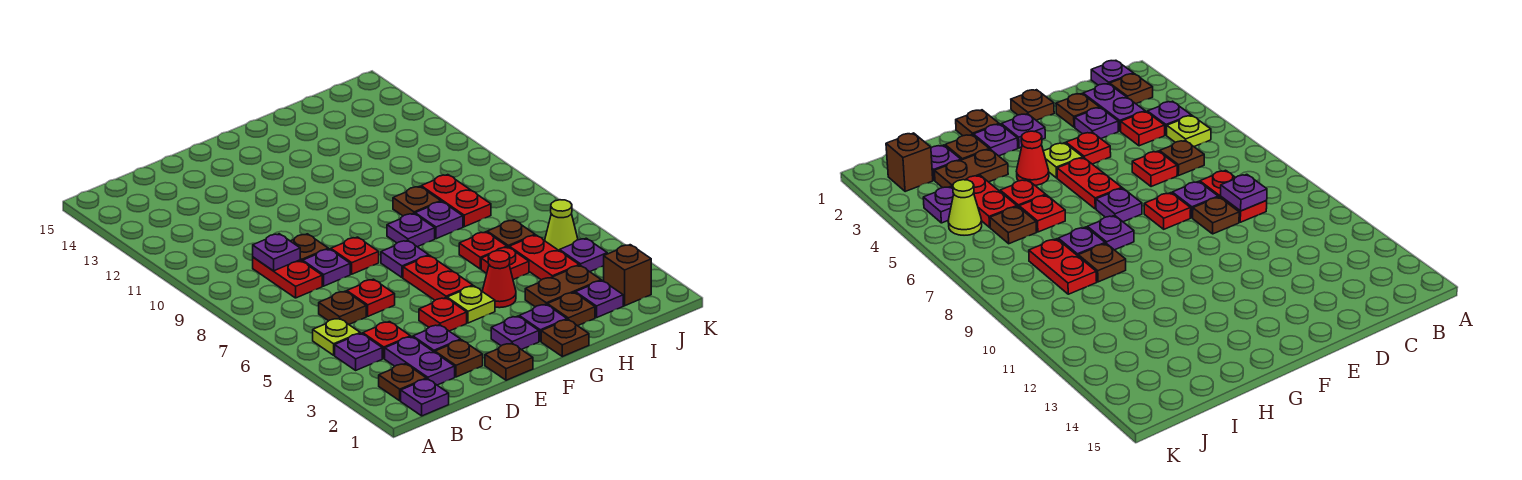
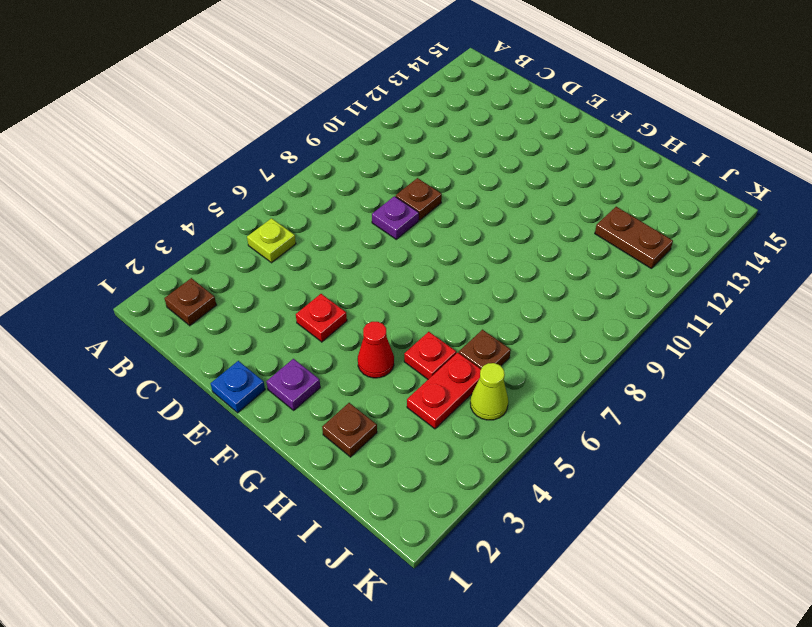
blue 1x1 plate [211,361,265,413] -> brown 1x1 plate [485,343,533,380]
brown 1x2 plate [595,207,673,268] -> brown 1x2 plate moved to [525,265,601,307]
none -> purple 1x1 plate [401,379,449,416]
none -> purple 1x1 plate [335,333,382,370]
none -> purple 1x2 plate [385,337,455,385]
none -> red 1x1 plate [363,322,411,358]

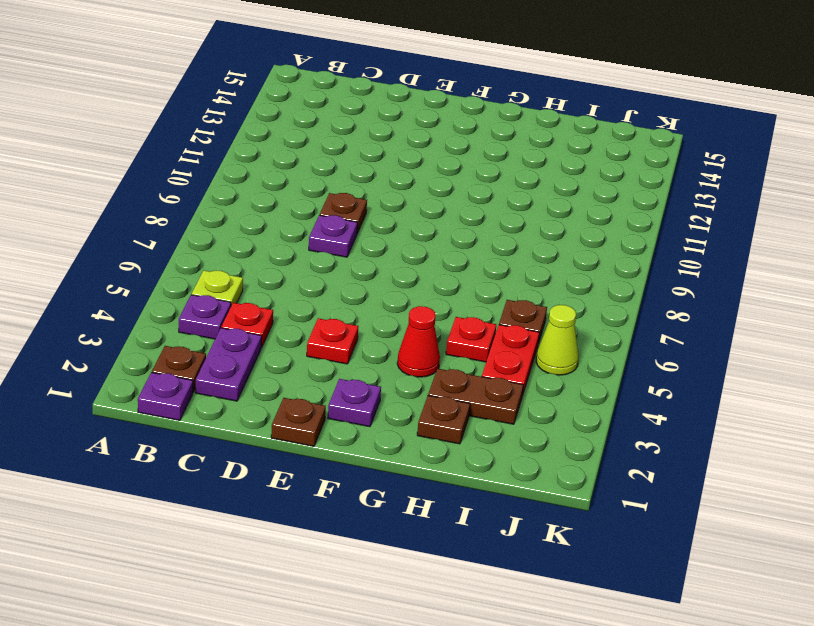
none -> brown 1x1 plate [319,291,366,324]
none -> red 1x2 plate [253,257,322,298]
none -> brown 1x1 plate [435,340,483,377]
none -> purple 1x1 plate [413,325,461,352]

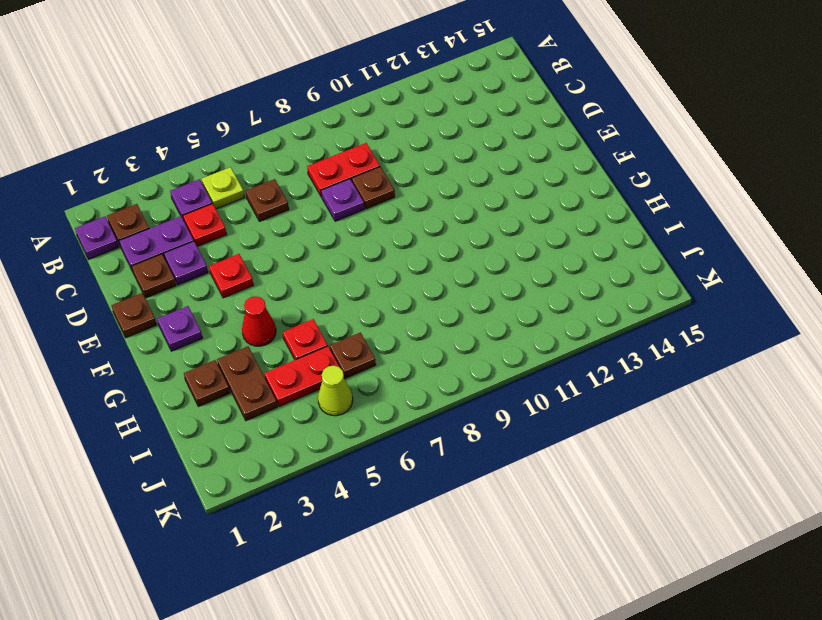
none -> red 1x1 plate [347,279,395,316]
none -> red 1x1 plate [331,237,379,274]
none -> lime 1x1 plate [447,286,495,323]
none -> red 1x2 plate [403,256,473,300]

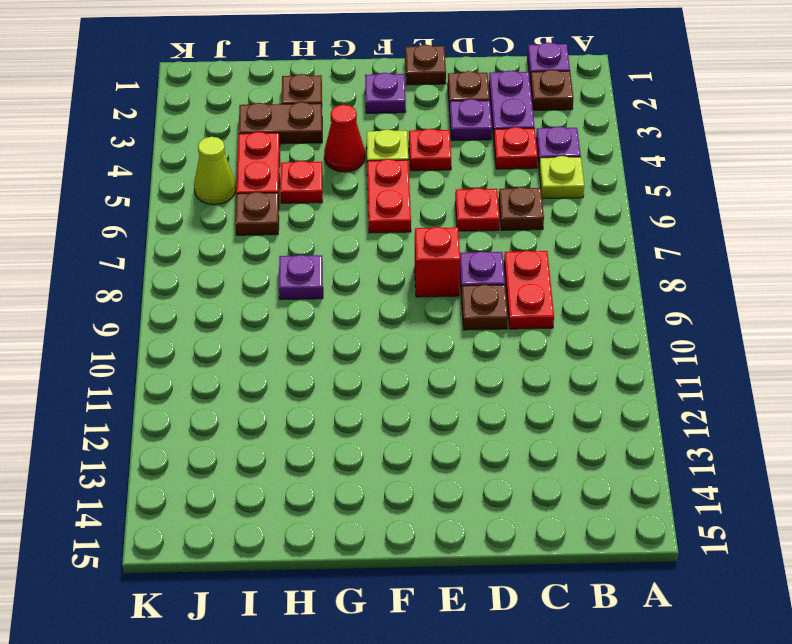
red 1x1 brick [415,227,460,297] -> red 1x1 plate [331,237,379,274]
none -> purple 1x1 plate [381,240,429,277]
none -> brown 1x1 plate [541,320,589,357]
none -> purple 1x1 plate [519,304,567,341]
none -> purple 1x1 plate [387,213,435,247]

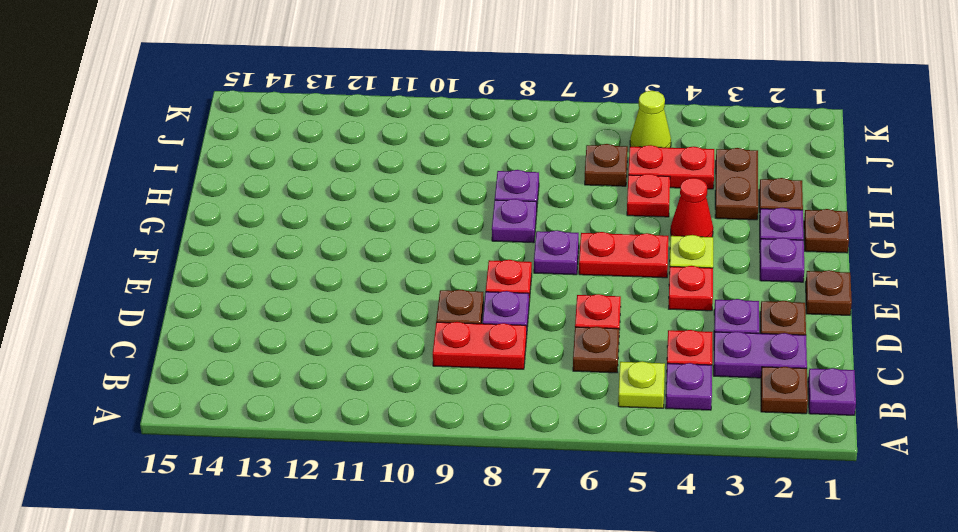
none -> red 1x1 plate [459,232,507,269]
none -> brown 1x1 plate [393,186,441,216]
none -> purple 1x1 plate [576,281,623,318]
none -> red 1x2 plate [421,175,491,227]

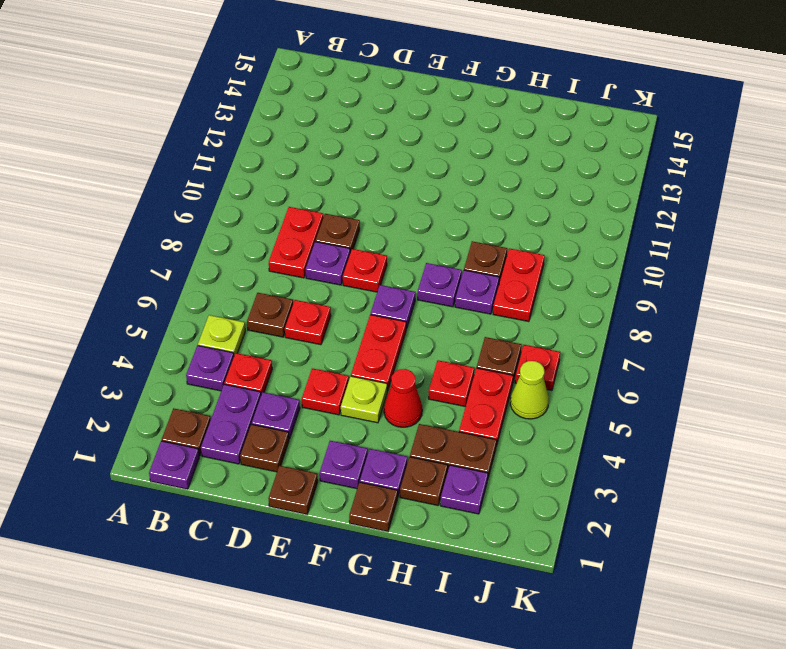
red 1x1 plate [515,345,560,390] -> red 1x1 plate moved to [459,232,507,269]
none -> brown 1x1 brick [604,245,651,306]
none -> purple 1x1 plate [560,238,607,272]
none -> purple 1x1 plate [253,234,300,271]

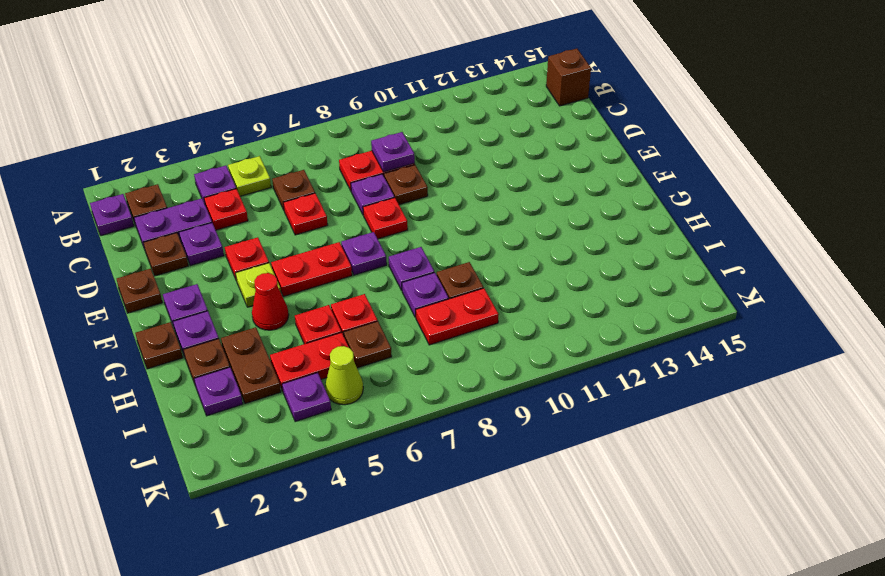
brown 1x1 brick [546,49,591,106] -> brown 1x1 brick moved to [604,245,651,306]

